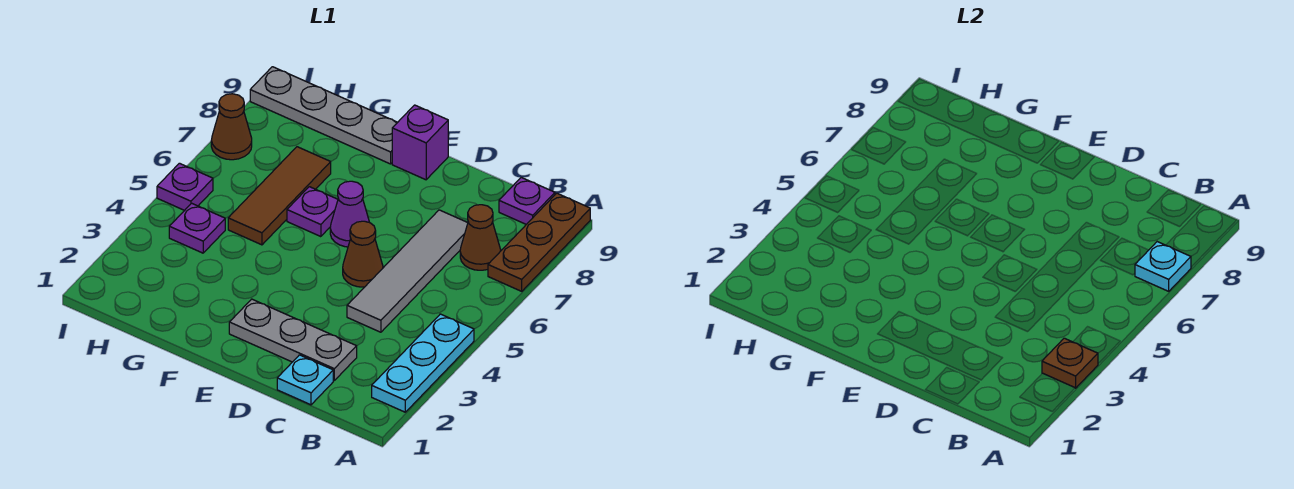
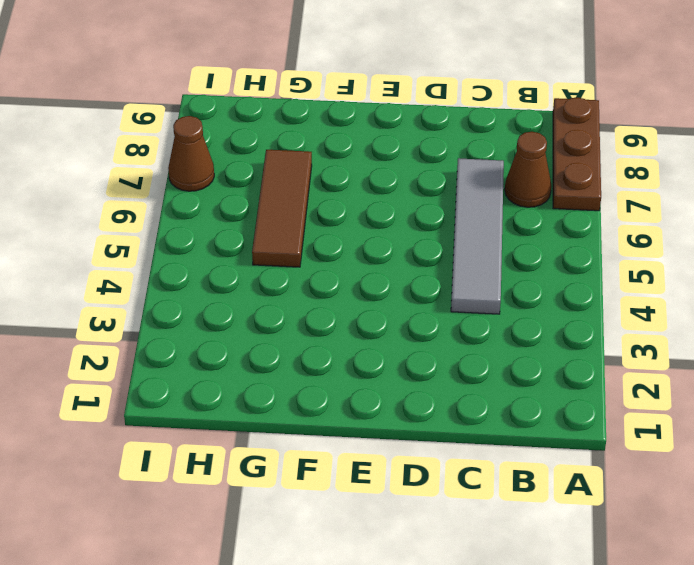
none -> cyan 1x3 plate [372,314,474,412]
none -> purple 1x1 plate [499,177,555,224]
none -> cyan 1x1 plate [277,355,333,405]

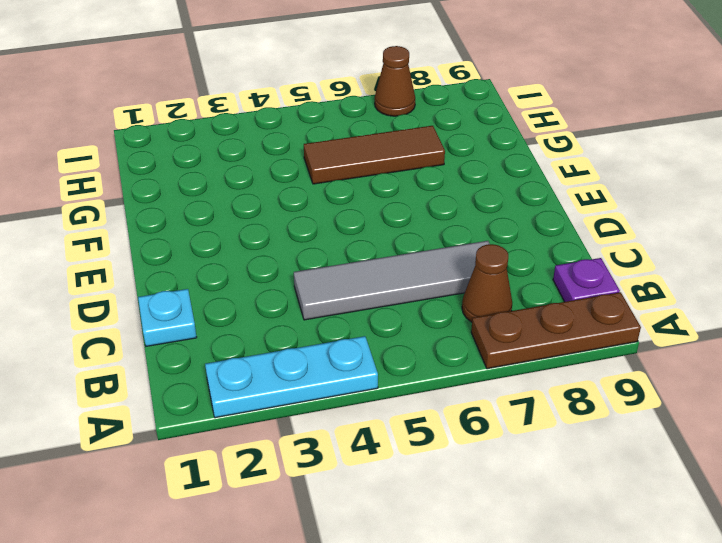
none -> grey 1x3 plate [229,299,357,380]
none -> brown 1x1 cone [343,221,383,287]
none -> purple 1x1 cone [330,181,369,247]

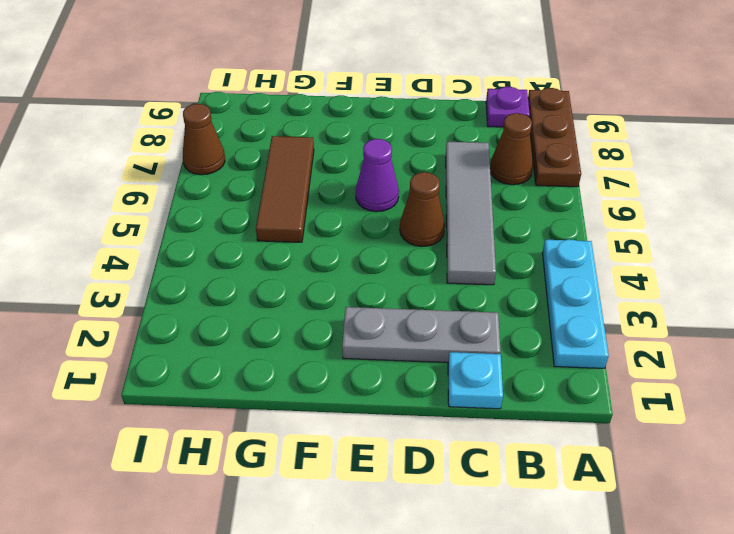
none -> purple 1x1 brick [392,105,448,180]
none -> purple 1x1 plate [287,187,338,237]
none -> grey 1x4 plate [250,67,398,164]

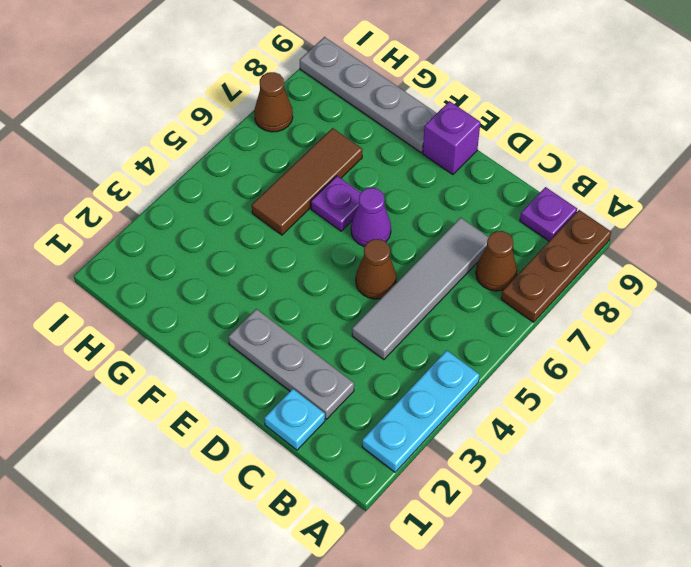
none -> purple 1x1 plate [169,203,225,253]
none -> purple 1x1 plate [157,163,213,211]
none -> brown 1x1 plate [1042,338,1098,388]

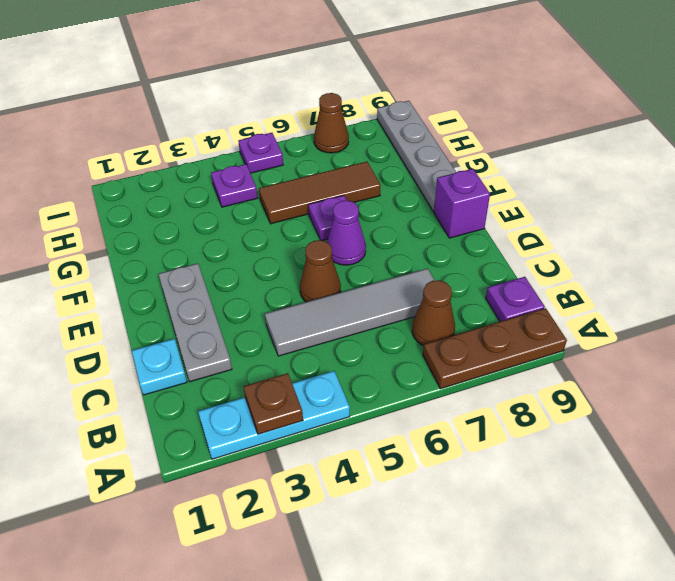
none -> cyan 1x1 plate [1135,242,1191,291]

